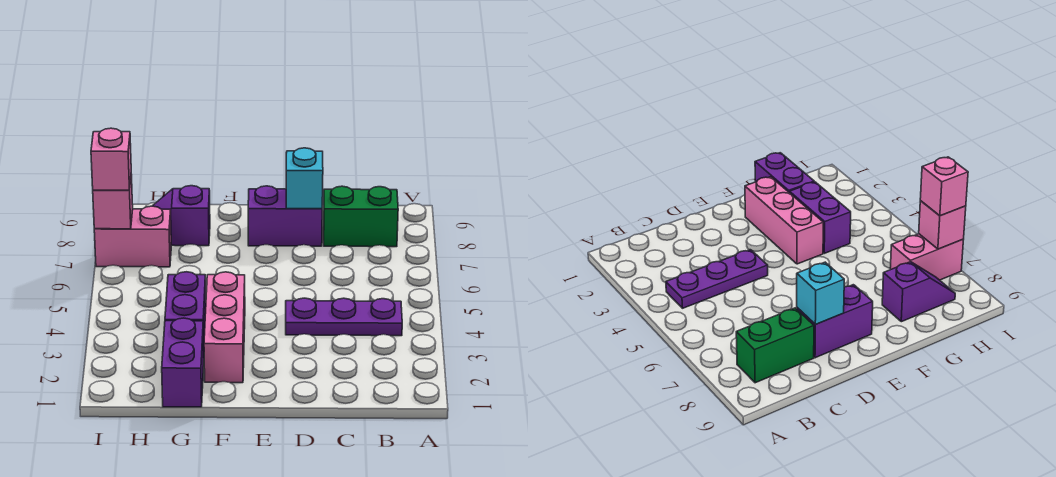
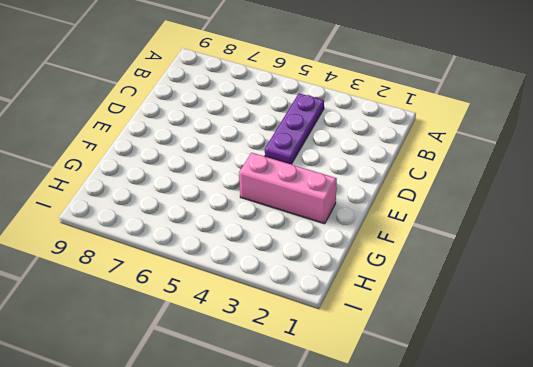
none -> green 1x2 brick [323,186,398,247]
none -> purple 1x2 brick [248,186,322,246]

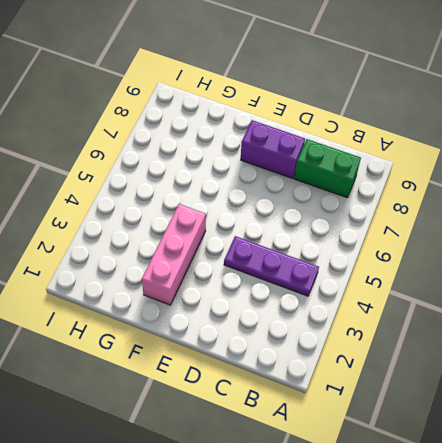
none -> purple 1x2 brick [162,318,204,407]
none -> purple 1x2 brick [165,272,206,338]

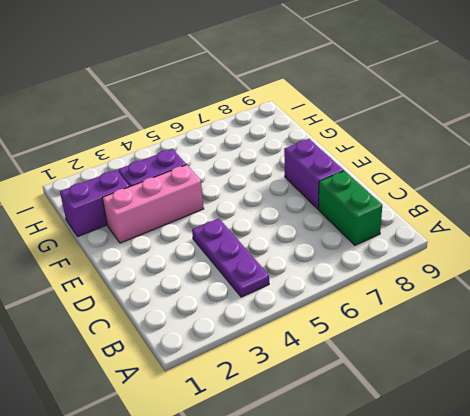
none -> purple 1x2 slope [153,186,210,246]
none -> pink 1x2 brick [94,206,171,267]

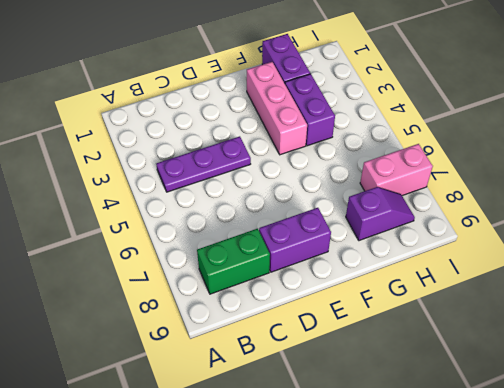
none -> cyan 1x1 brick [286,148,323,209]
none -> pink 1x1 brick [93,174,133,229]

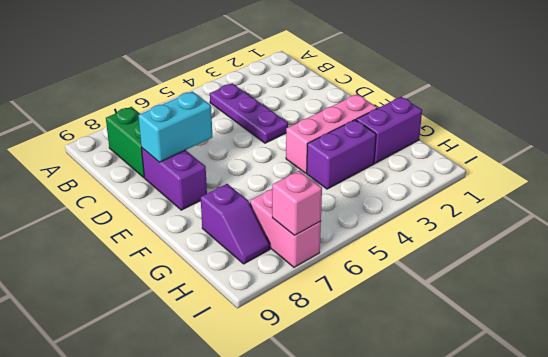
cyan 1x2 brick [138,92,212,162] -> cyan 1x1 brick [286,148,323,209]
none -> pink 1x1 brick [91,128,131,190]

